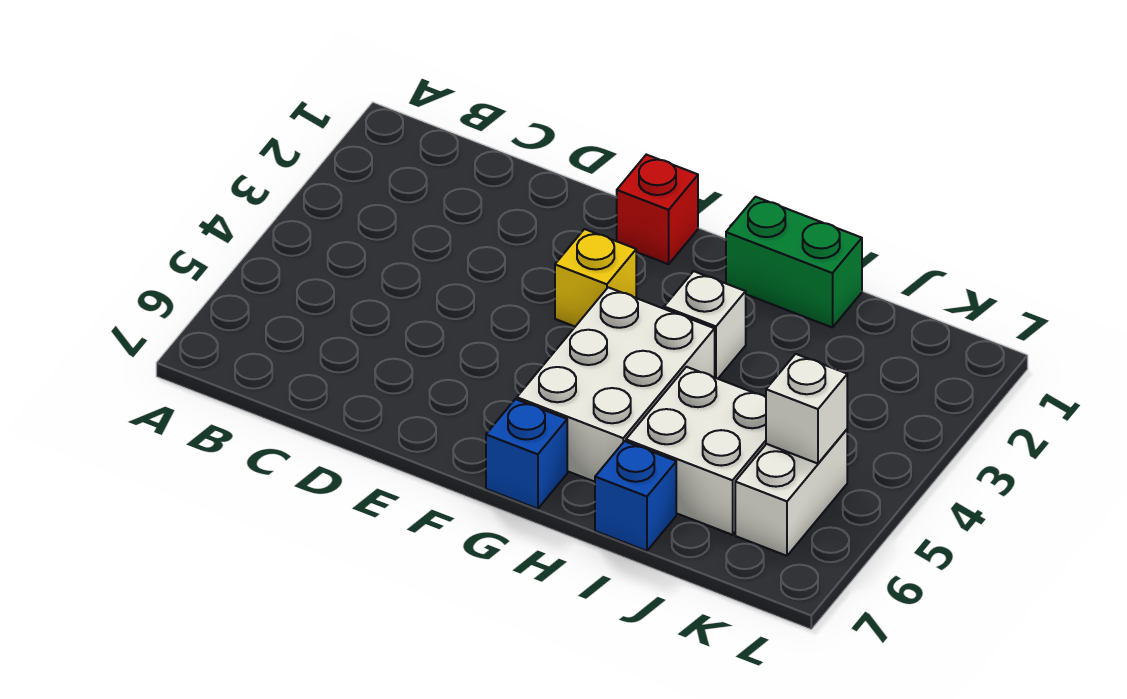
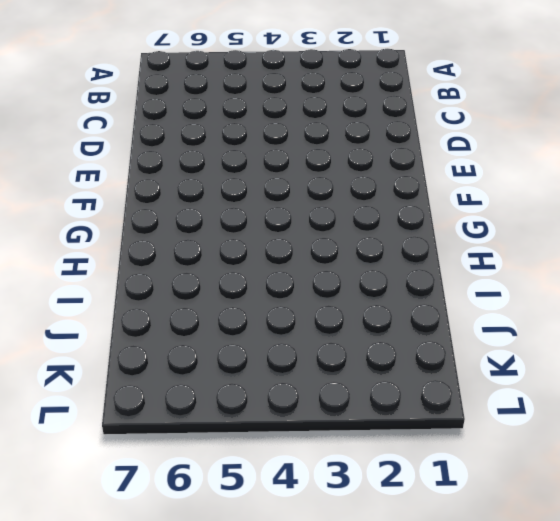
none -> red 1x1 brick [617,155,698,264]
none -> yellow 1x1 brick [555,229,636,326]

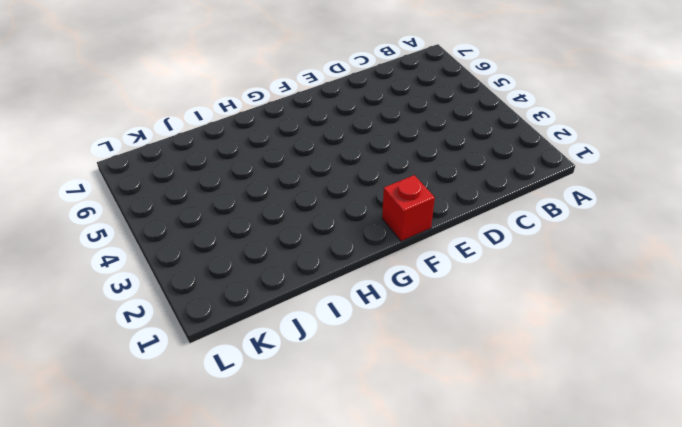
none -> yellow 1x1 brick [555,229,636,326]
none -> white 2x3 brick [517,287,715,482]

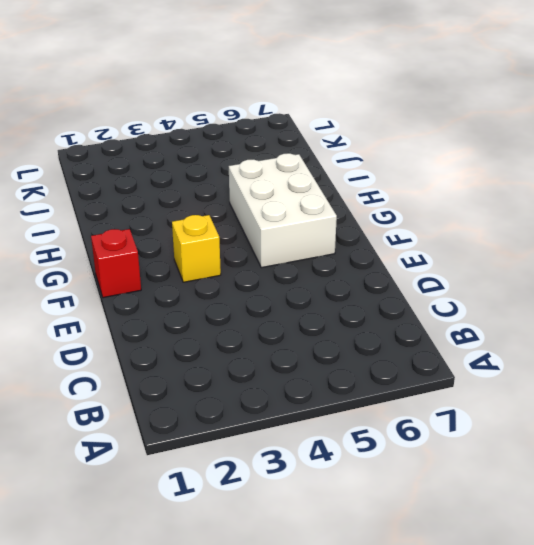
white 2x3 brick [229,153,337,268] -> white 2x3 brick turned to [517,287,715,482]
none -> blue 1x1 brick [486,399,567,509]
none -> green 1x2 brick [726,197,862,328]

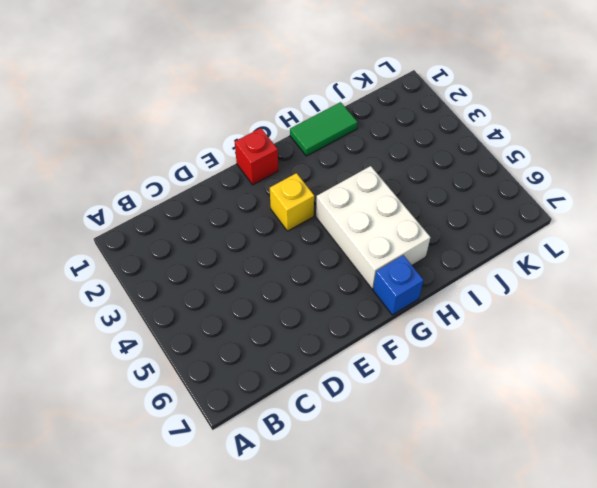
green 1x2 tile [290,102,357,156] -> green 1x2 brick [726,197,862,328]
none -> white 1x1 brick [664,271,746,379]
none -> white 2x2 brick [626,367,766,535]

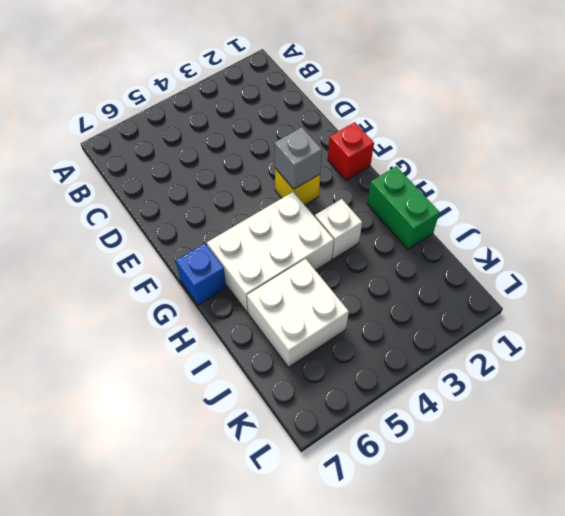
grey 1x1 brick [274,127,322,189] -> none
none -> blue 1x1 brick [595,441,676,551]
none -> white 1x2 brick [735,430,847,556]

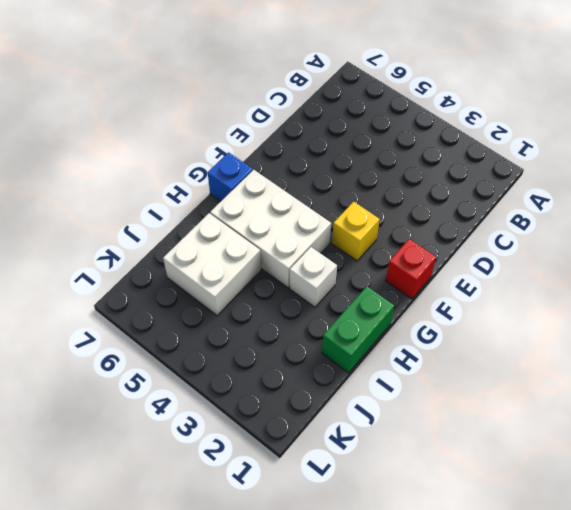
none -> blue 1x1 brick [595,441,676,551]
none -> white 1x2 brick [735,430,847,556]

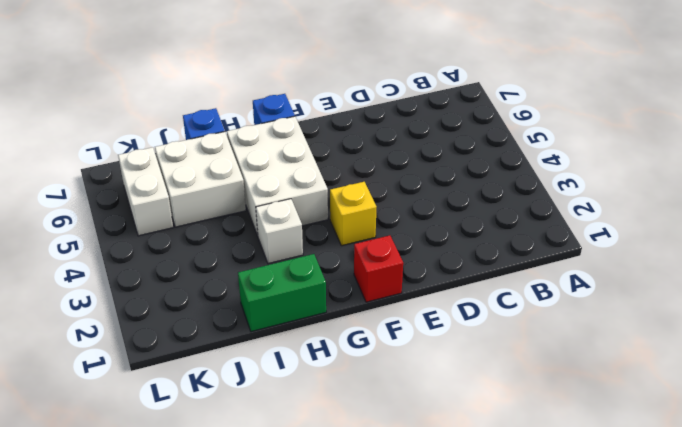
none -> white 1x1 brick [766,354,847,464]

